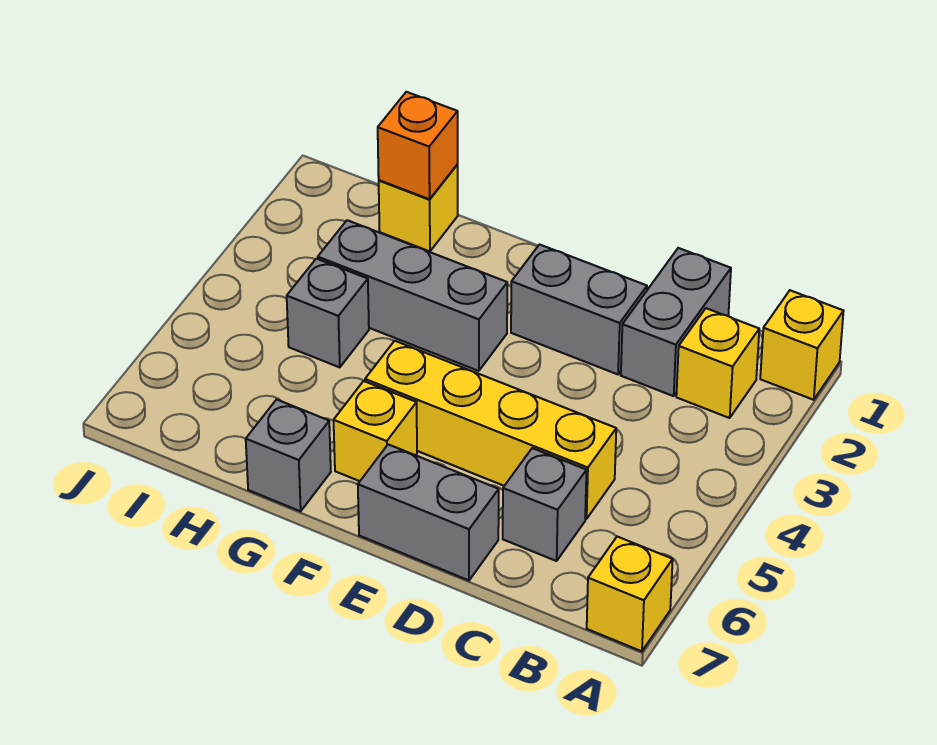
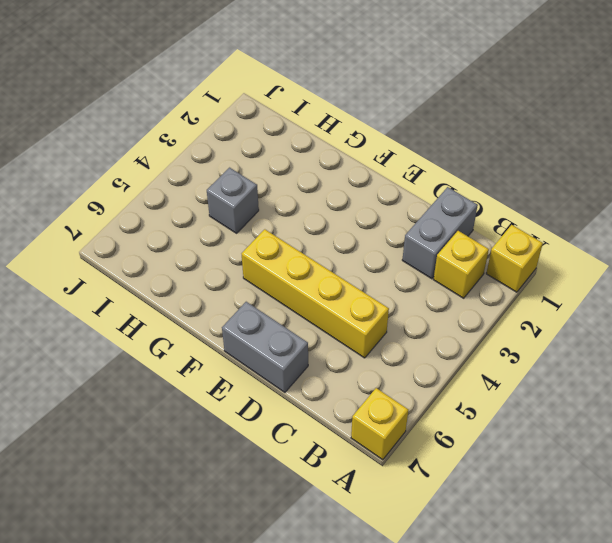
none -> grey 1x1 brick [503,448,586,561]
none -> grey 1x2 brick [511,245,647,374]
none -> grey 1x3 brick [318,220,507,371]

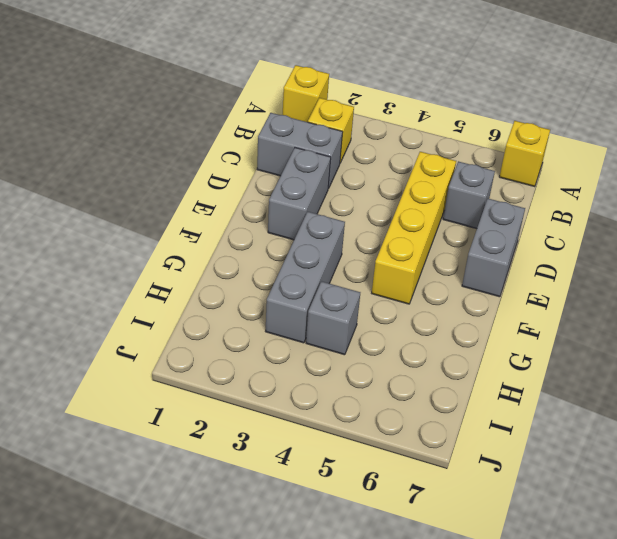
none -> yellow 1x1 brick [334,381,417,481]
none -> grey 1x1 brick [246,400,331,511]
none -> yellow 1x1 brick [379,165,458,251]

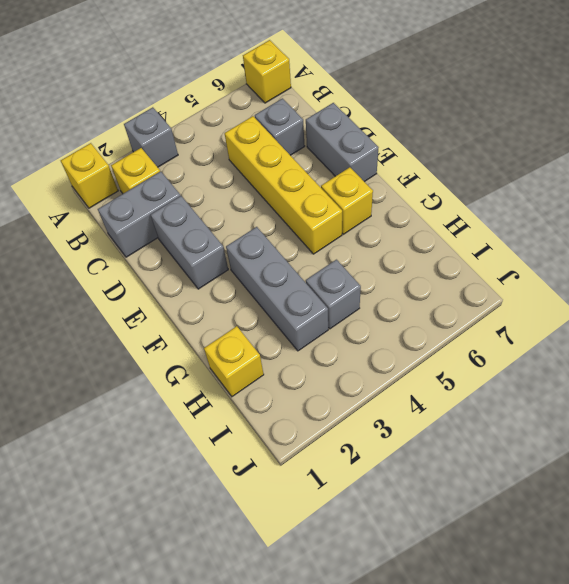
grey 1x1 brick [124,107,178,167] -> grey 1x1 brick moved to [246,400,331,511]
none -> orange 1x1 brick [378,92,458,199]

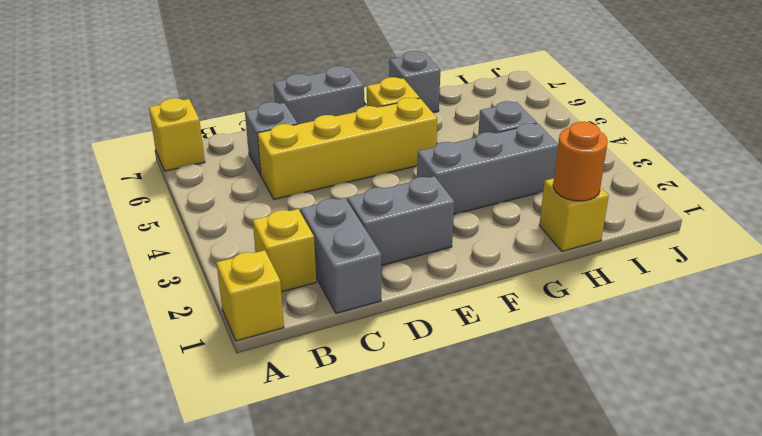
orange 1x1 round brick [553,122,608,201] -> orange 1x1 brick [378,92,458,199]

